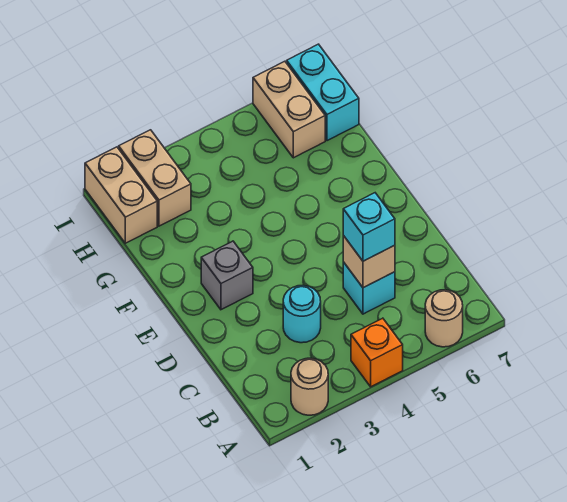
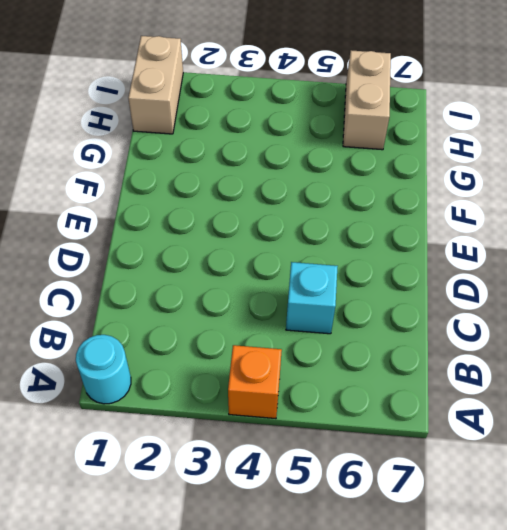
cyan 1x1 round brick [76,335,131,404] -> cyan 1x1 round brick moved to [283,285,321,343]
none -> tan 1x1 round brick [291,358,328,415]
none -> tan 1x1 round brick [425,290,463,347]
none -> grey 1x1 brick [201,241,253,310]

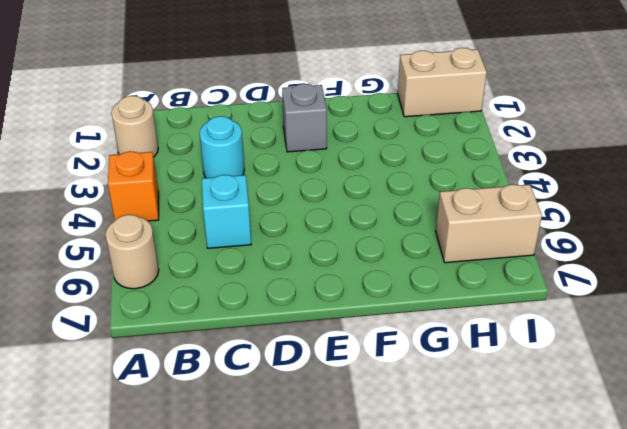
none -> tan 1x2 brick [119,130,191,226]
none -> cyan 1x2 brick [287,44,359,141]
none -> tan 1x1 brick [343,236,395,288]

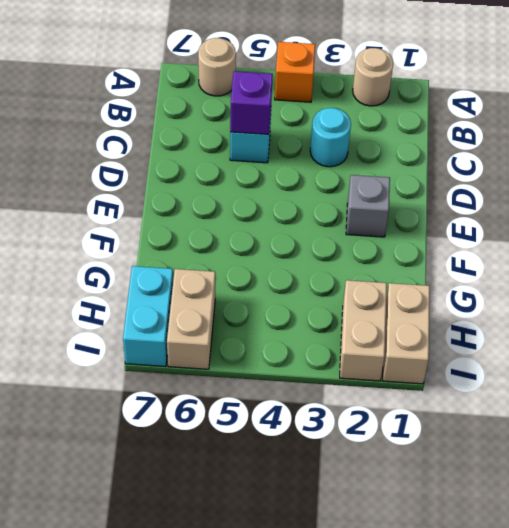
purple 1x1 brick [230,71,273,134] -> tan 1x1 brick [343,236,395,288]
none -> cyan 1x1 brick [343,193,395,261]

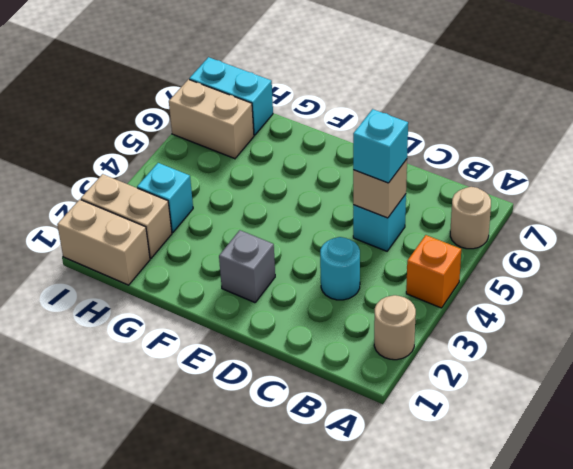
cyan 1x1 brick [137,163,193,233] -> none

